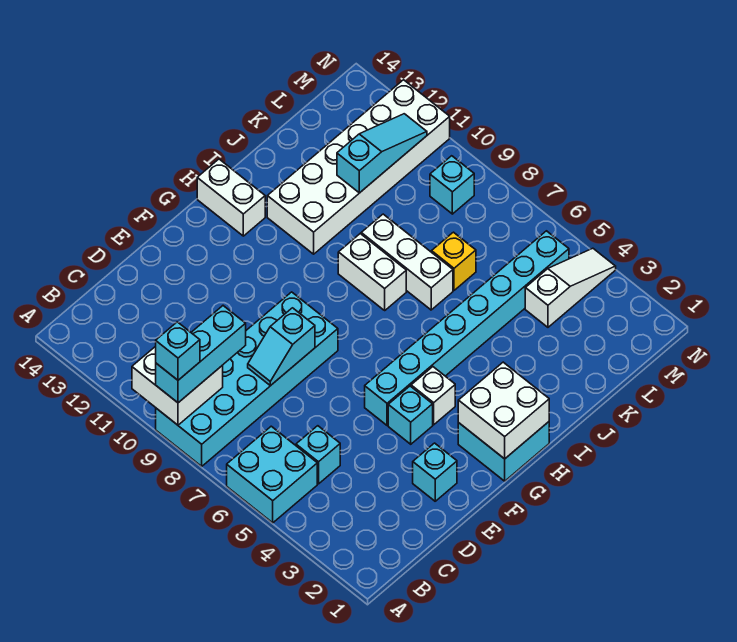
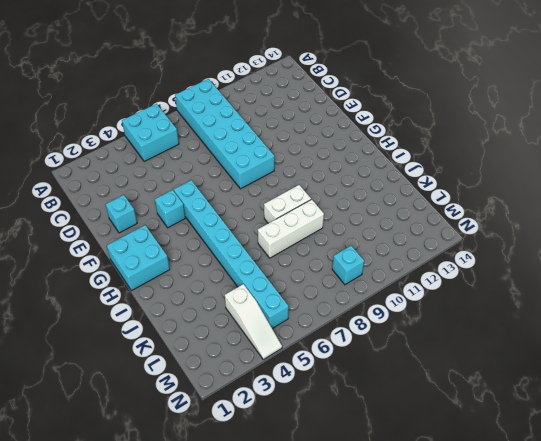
none -> cyan 1x1 brick [296,426,340,484]
none -> white 1x1 brick [411,367,455,425]
none -> white 1x2 brick [197,159,265,236]

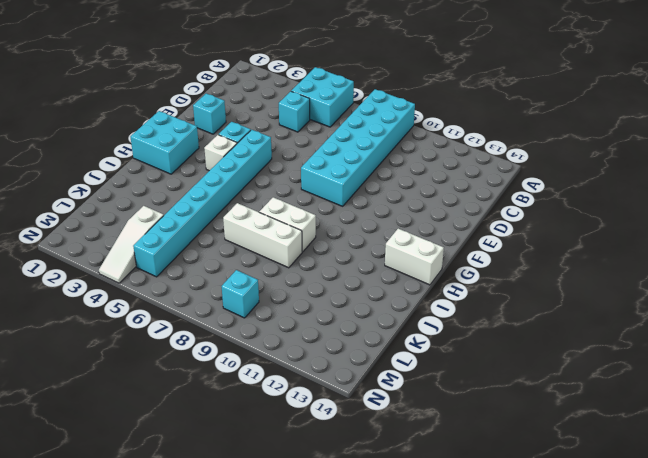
none -> white 2x6 brick [267,80,450,254]
none -> yellow 1x1 brick [432,232,476,290]
none -> white 2x2 brick [132,346,223,425]

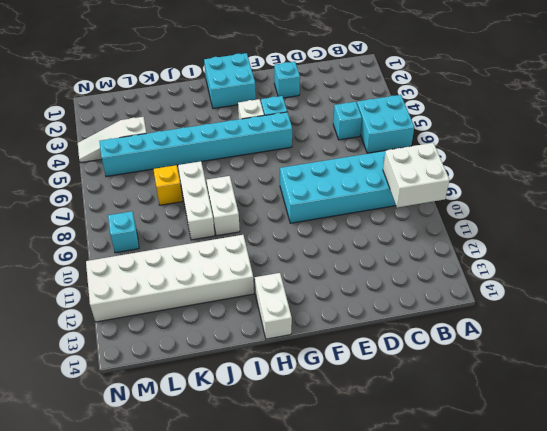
none -> cyan 1x2 slope [248,308,315,386]
none -> white 2x2 brick [458,362,549,459]
none -> cyan 1x3 slope [337,114,427,193]

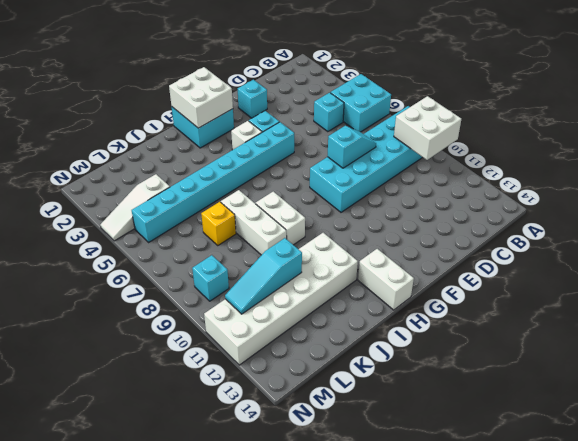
none -> cyan 1x3 brick [156,306,246,403]
none -> cyan 1x1 brick [156,322,200,380]

